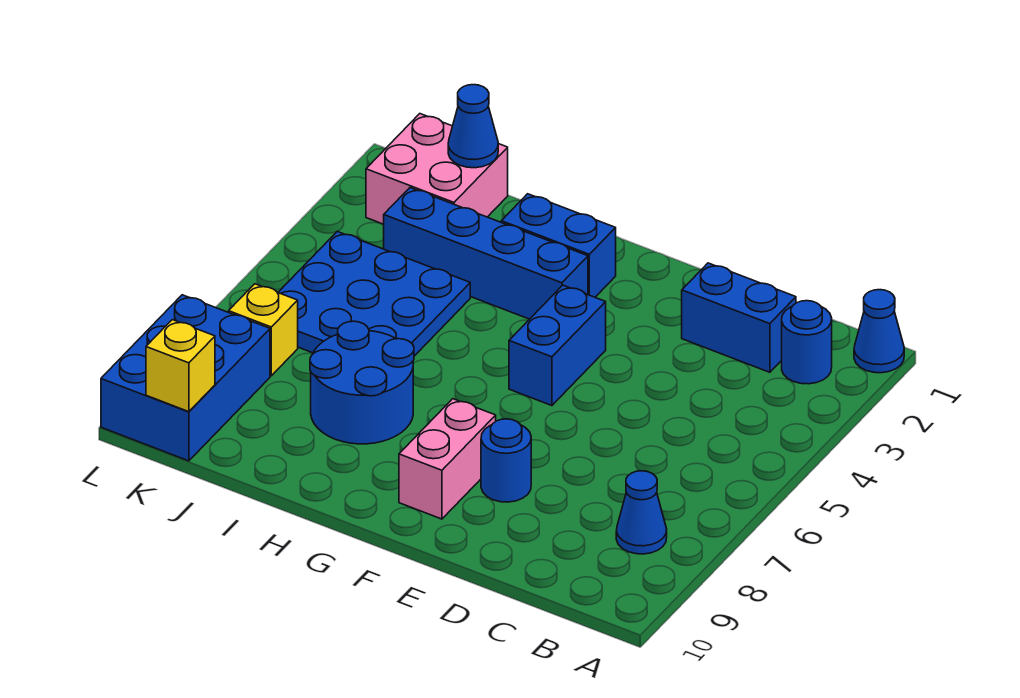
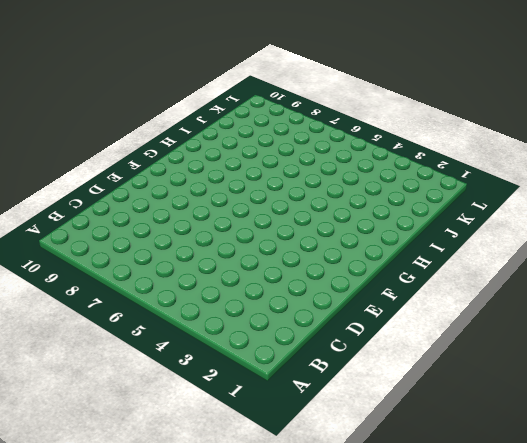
none -> blue 1x1 cone [854,290,904,373]
none -> blue 1x1 round brick [782,301,832,384]
none -> blue 1x1 cone [616,471,667,554]

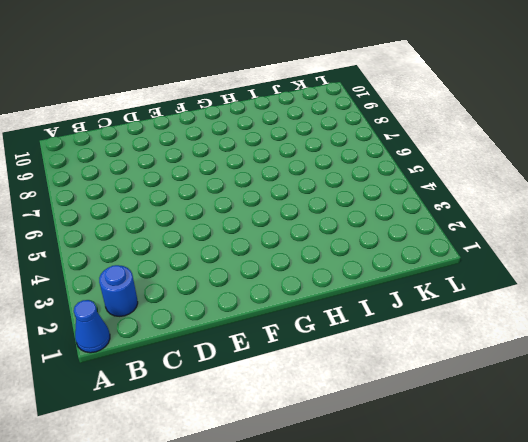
none -> blue 1x1 cone [616,471,667,554]
none -> blue 1x2 brick [682,263,796,372]
none -> blue 1x1 round brick [481,419,531,502]

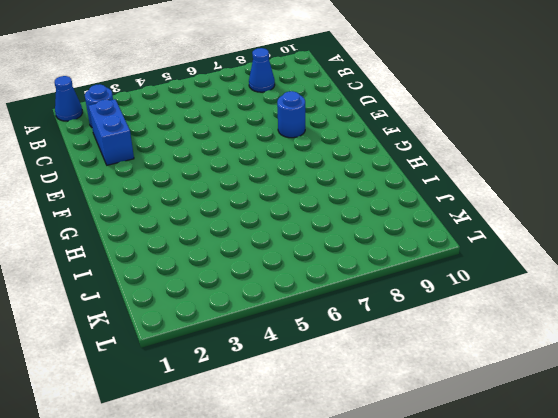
none -> blue 1x2 brick [509,285,606,406]
none -> pink 1x2 brick [399,399,496,519]
none -> blue 1x2 brick [501,194,616,297]

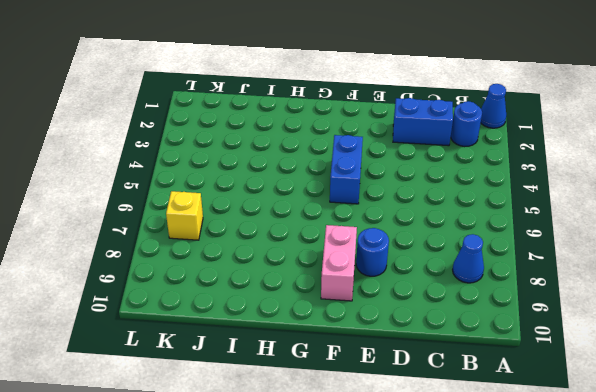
none -> blue 1x2 brick [501,194,616,297]
none -> blue 1x4 brick [384,188,588,319]
none -> blue 2x2 round brick [310,321,414,444]

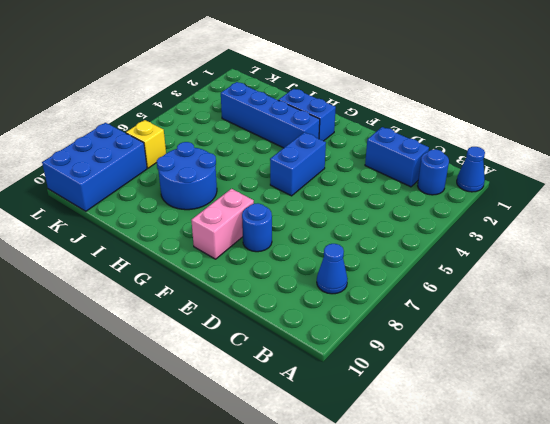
none -> blue 3x3 plate [278,231,470,356]
none -> pink 2x2 brick [366,114,508,224]
none -> blue 1x1 cone [448,85,498,168]

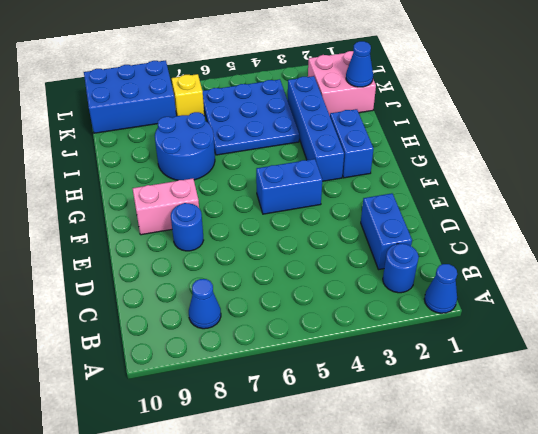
none -> yellow 1x1 brick [146,320,215,412]

